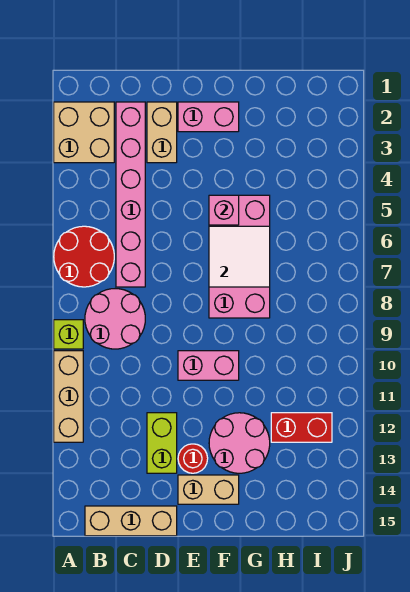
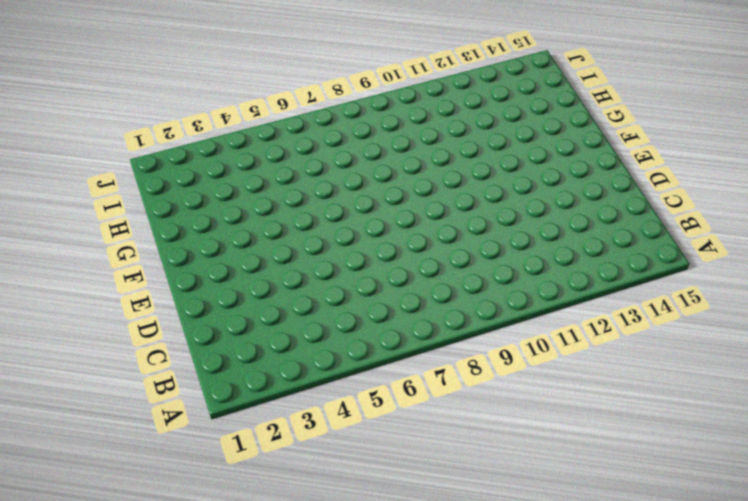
none -> tan 2x2 brick [54,102,114,163]
none -> red 2x2 round brick [54,226,114,287]
none -> lime 1x1 brick [54,320,83,349]

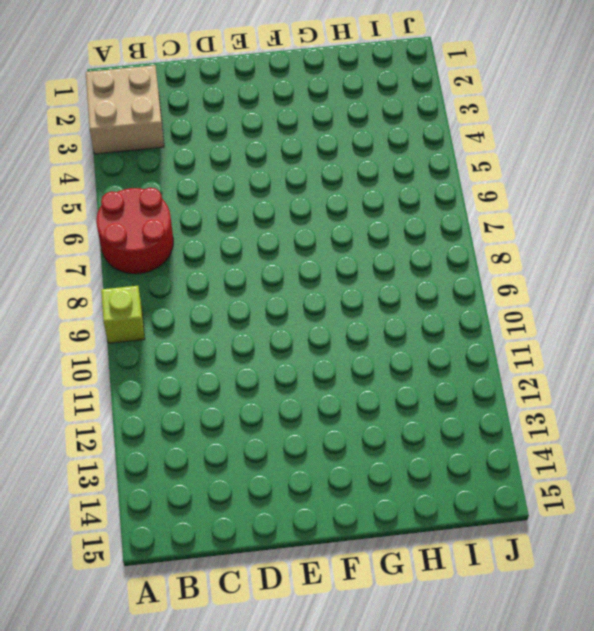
none -> tan 1x3 brick [54,351,83,442]
none -> pink 2x2 round brick [85,289,145,349]
none -> tan 1x3 brick [85,506,177,536]

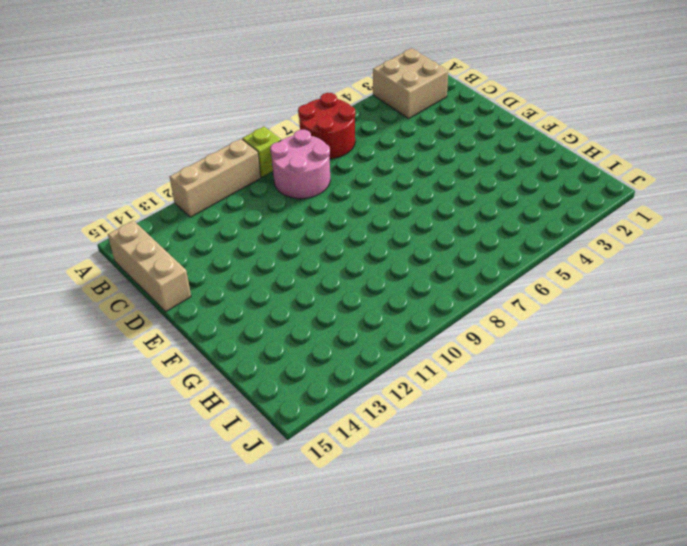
none -> pink 1x6 brick [116,102,145,287]
none -> tan 1x2 brick [147,102,177,163]
none -> lime 1x2 brick [147,413,177,473]

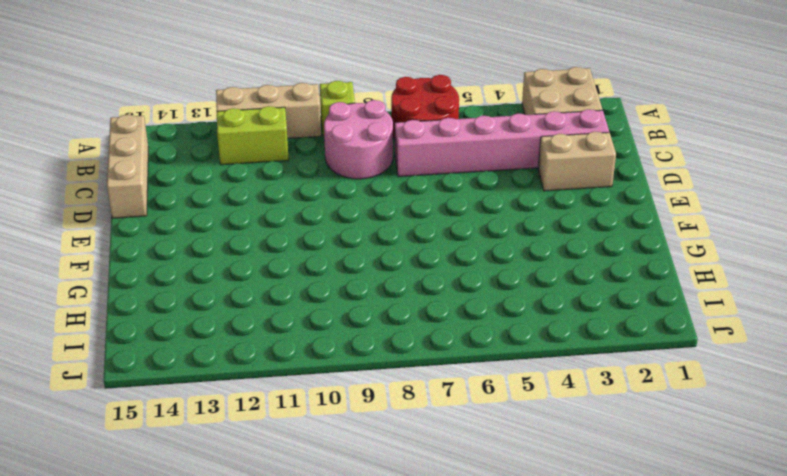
lime 1x2 brick [217,106,289,165] -> lime 1x2 brick moved to [147,413,177,473]
none -> pink 1x2 brick [178,102,239,132]
none -> pink 1x2 brick [178,351,239,380]
none -> red 1x1 round brick [178,444,208,473]

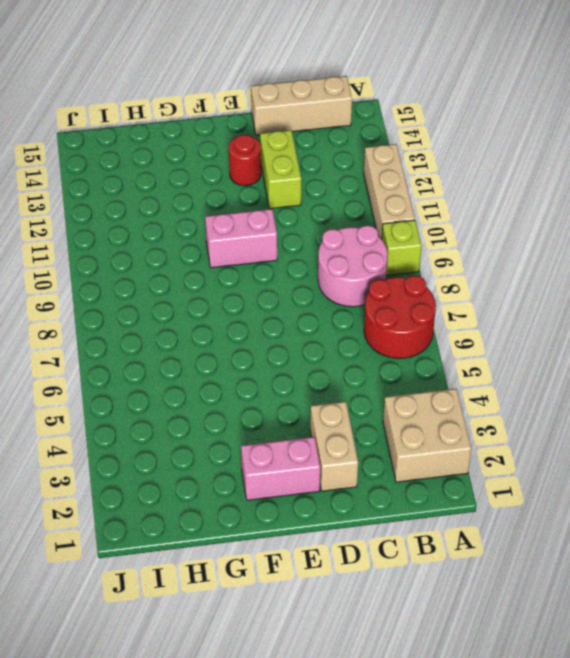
none -> pink 1x6 brick [116,102,145,287]
none -> tan 1x2 brick [178,475,239,504]
none -> pink 2x4 brick [209,195,270,318]

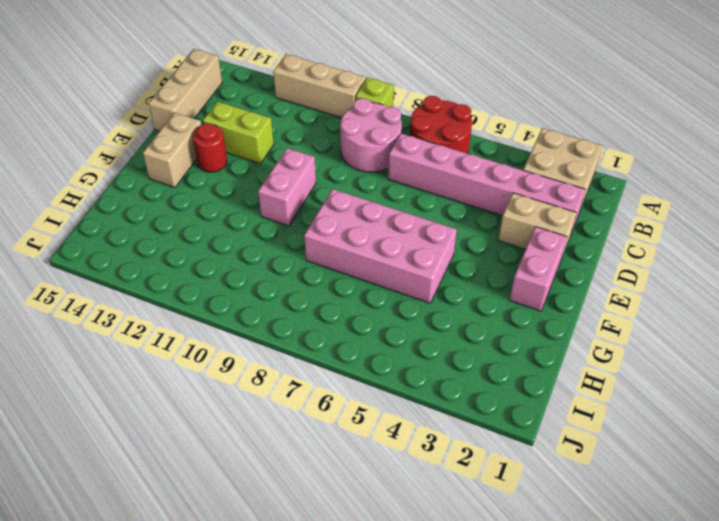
none -> pink 2x2 round brick [209,413,270,473]
none -> red 1x2 brick [271,413,332,442]
none -> pink 1x1 brick [209,195,239,225]

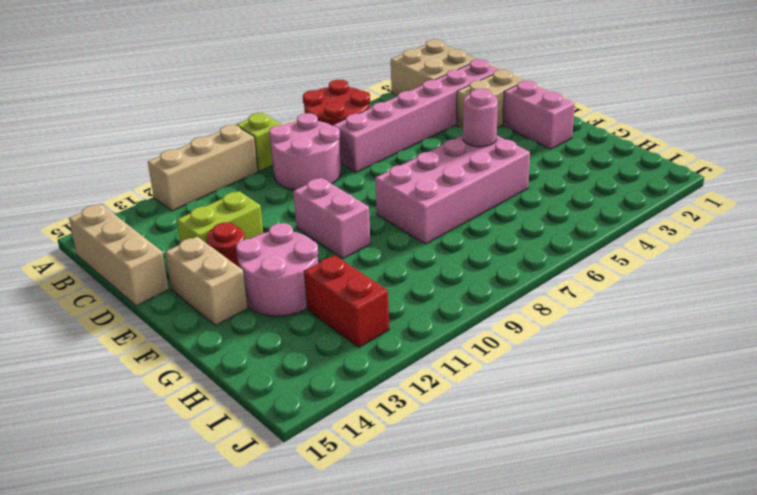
pink 1x1 round brick [463,89,498,147] -> pink 1x1 brick [209,195,239,225]
none -> white 2x2 tile [209,226,270,287]

